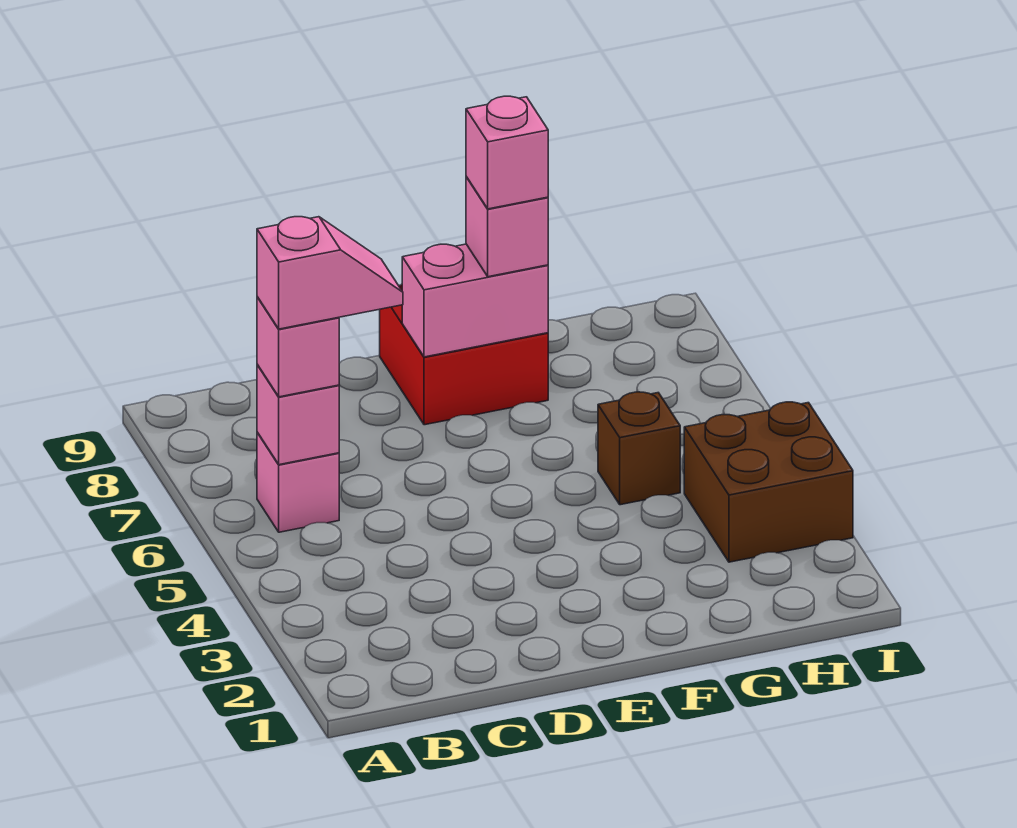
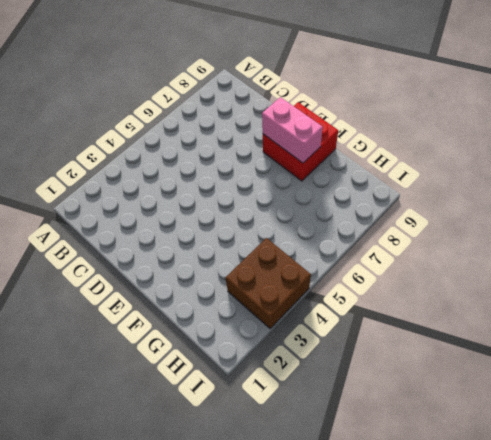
none -> pink 1x1 brick [257,432,339,532]
none -> brown 1x1 brick [598,392,680,505]

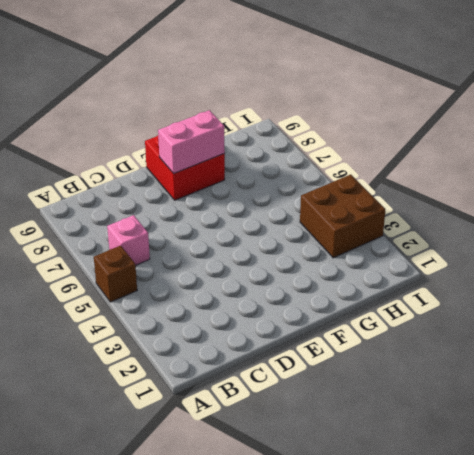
brown 1x1 brick [94,246,137,302] -> brown 1x1 brick moved to [598,392,680,505]
none -> pink 1x1 brick [257,365,339,465]
none -> pink 1x1 brick [257,297,339,397]

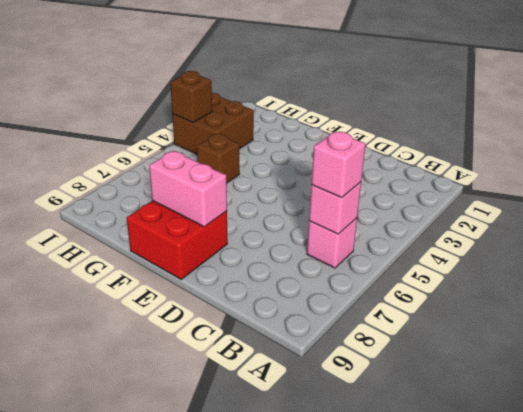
brown 1x1 brick [170,71,212,122] -> none
none -> pink 1x1 brick [466,177,548,277]
none -> pink 1x2 slope [257,217,403,329]

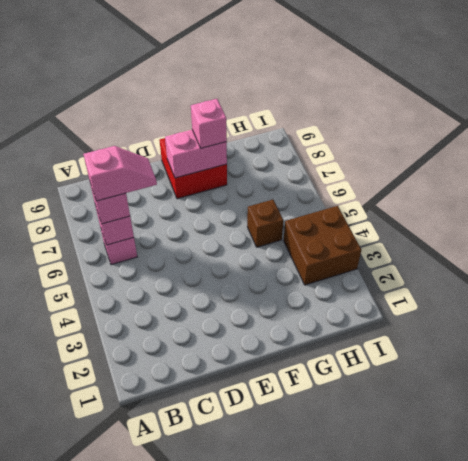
none -> pink 1x1 brick [466,96,548,209]

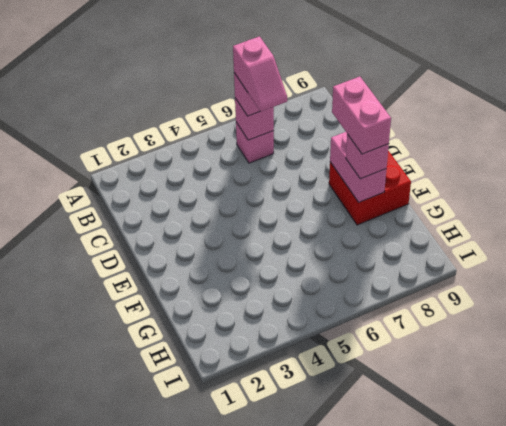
pink 1x2 brick [332,77,391,154] -> pink 1x1 brick [466,96,548,209]
none -> brown 1x1 brick [598,392,680,505]
none -> brown 2x2 brick [684,402,853,562]

